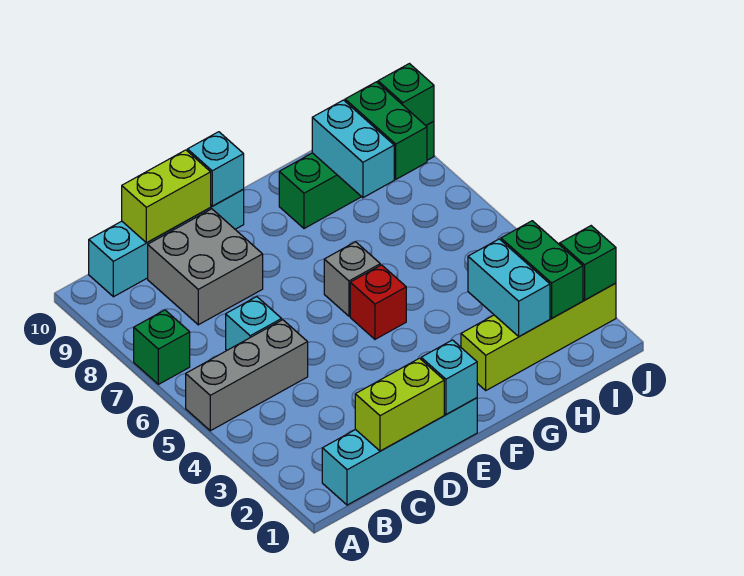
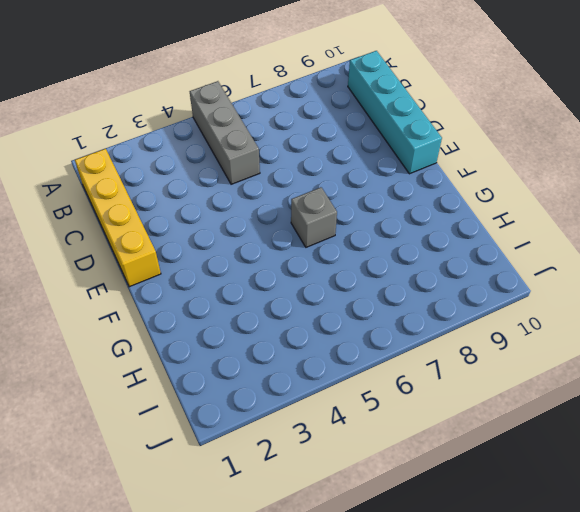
yellow 1x4 brick [75,149,161,287] -> cyan 1x4 brick [322,398,477,505]
none -> green 1x1 brick [134,310,190,384]
none -> cyan 1x1 brick [226,297,282,350]
none -> grey 2x2 brick [148,209,263,325]

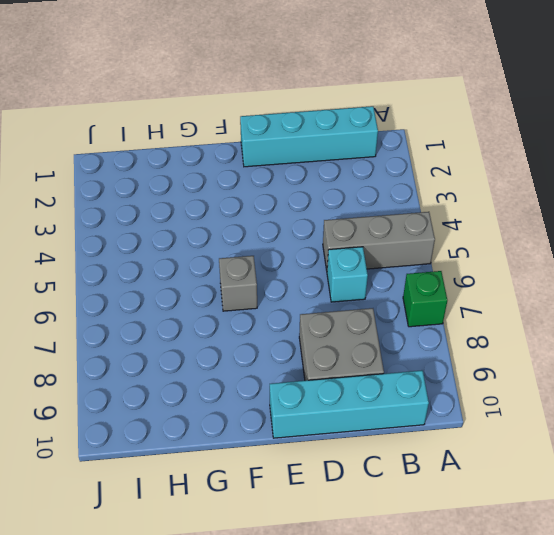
none -> red 1x1 brick [350,265,406,339]
none -> lime 1x4 brick [461,283,616,390]
none -> green 1x4 brick [279,121,434,229]

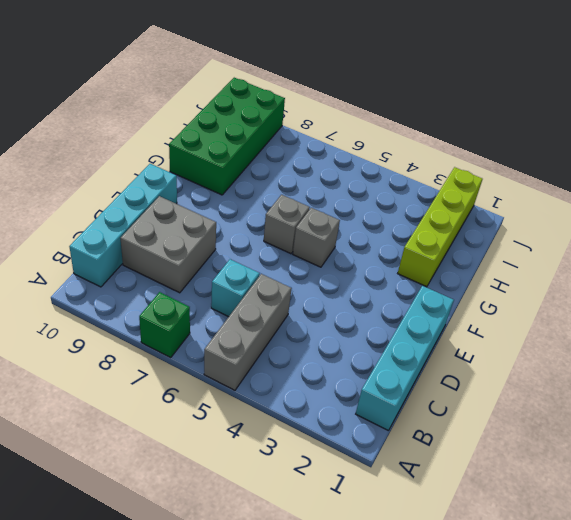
grey 1x1 brick [293,208,340,267] -> red 1x1 brick [350,265,406,339]
green 2x4 brick [169,78,285,195] -> green 1x4 brick [279,121,434,229]
none -> lime 1x2 brick [355,358,444,451]
none -> lime 1x2 brick [122,150,211,243]
none -> cyan 1x1 brick [421,340,477,415]

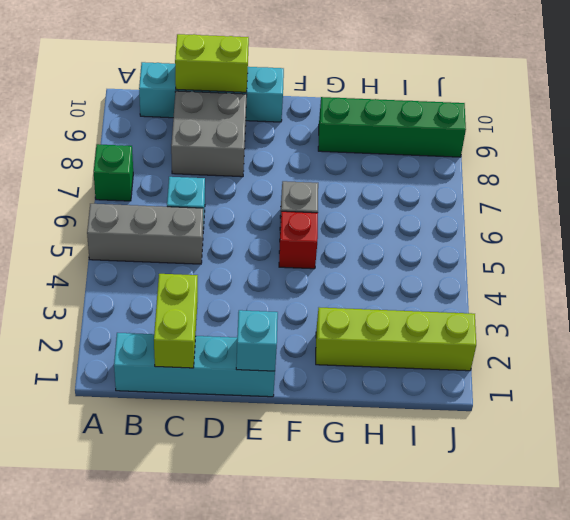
lime 1x2 brick [154,274,198,368] -> lime 1x2 brick turned to [355,358,444,451]
none -> cyan 1x1 brick [187,132,244,206]
none -> cyan 1x2 brick [468,239,550,337]
none -> cyan 1x2 brick [312,100,394,198]

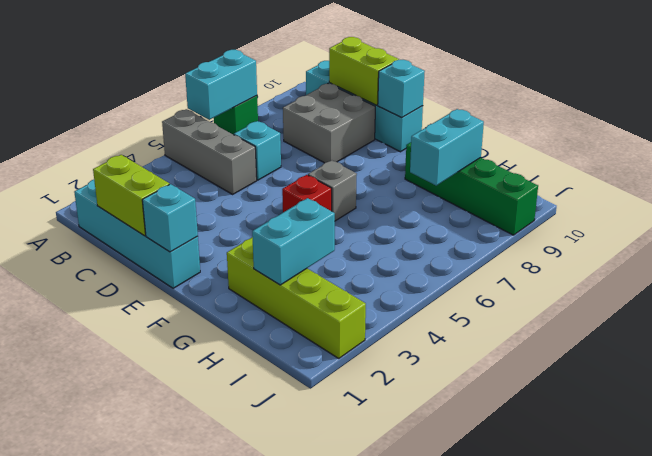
cyan 1x2 brick [185,50,257,120] -> none
none -> green 1x2 brick [501,221,583,318]
none -> green 1x2 brick [345,82,427,179]
none -> green 1x1 brick [560,226,616,300]

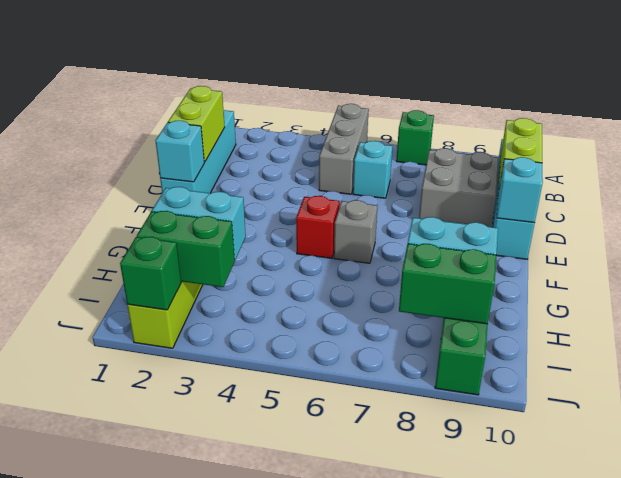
none -> green 1x1 brick [378,64,434,125]

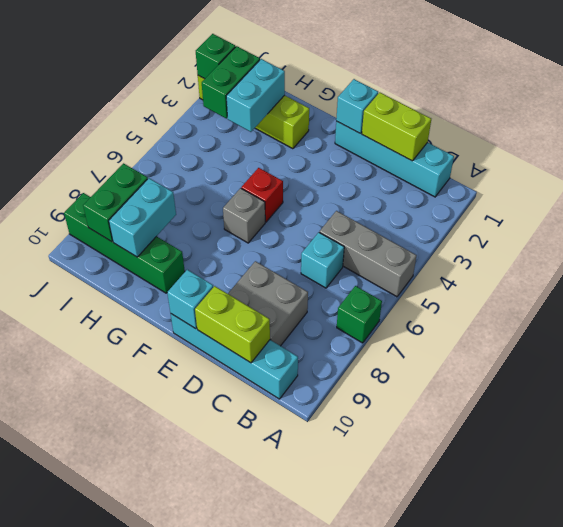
none -> green 1x1 brick [378,64,434,125]

